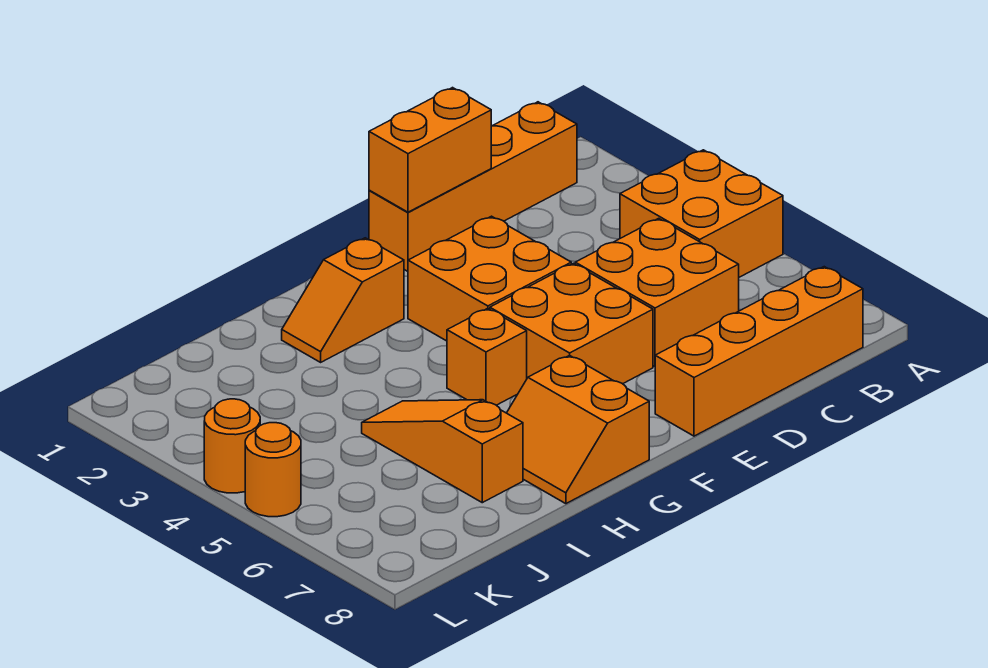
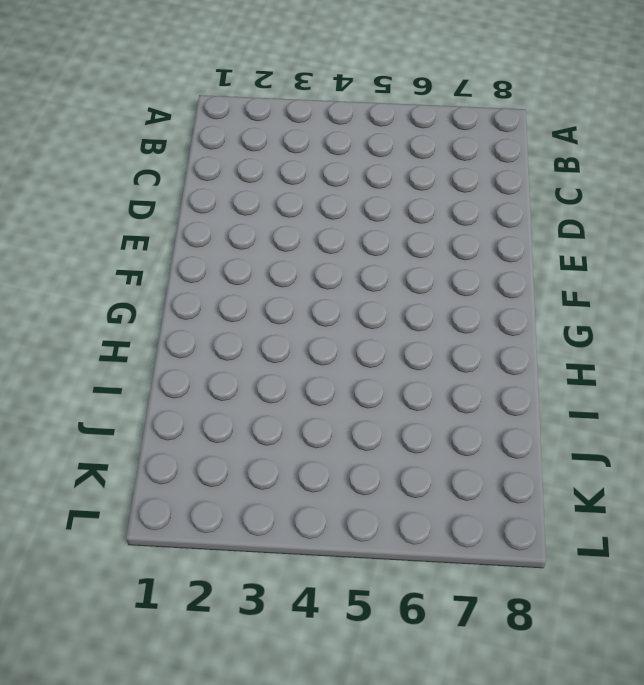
none -> orange 2x2 brick [620,150,783,277]
none -> orange 1x4 brick [369,102,577,271]
none -> orange 1x4 brick [655,267,863,436]

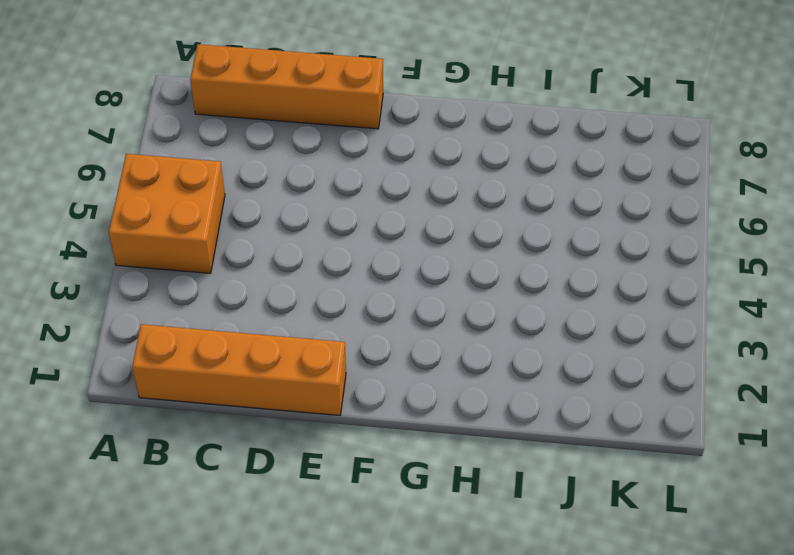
none -> orange 2x2 brick [575,218,739,366]
none -> orange 2x2 brick [408,216,571,341]
none -> orange 2x2 brick [490,263,653,384]

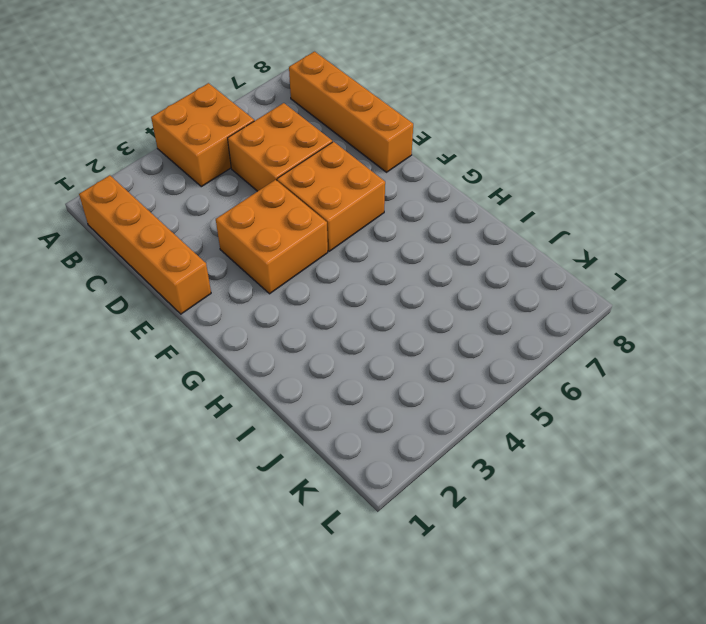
none -> orange 1x2 slope [282,238,404,362]
none -> orange 1x1 brick [447,308,527,405]
none -> orange 2x2 slope [507,355,649,504]

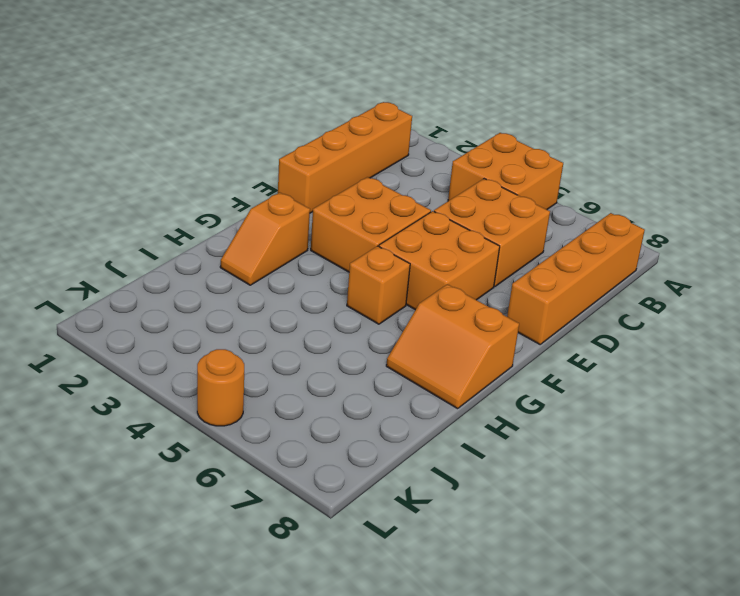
none -> orange 1x3 slope [362,400,523,503]
none -> orange 1x1 round brick [204,399,260,493]
none -> orange 1x2 brick [369,88,491,212]

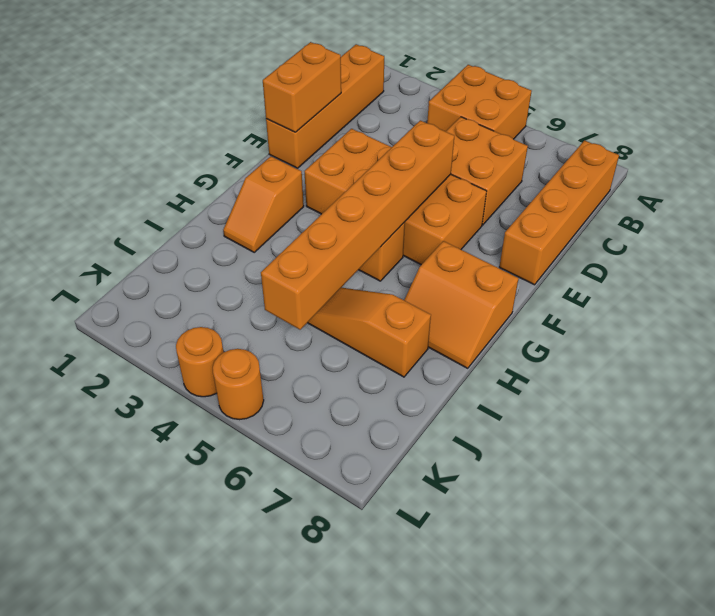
orange 1x6 brick [261,120,454,330] -> none

